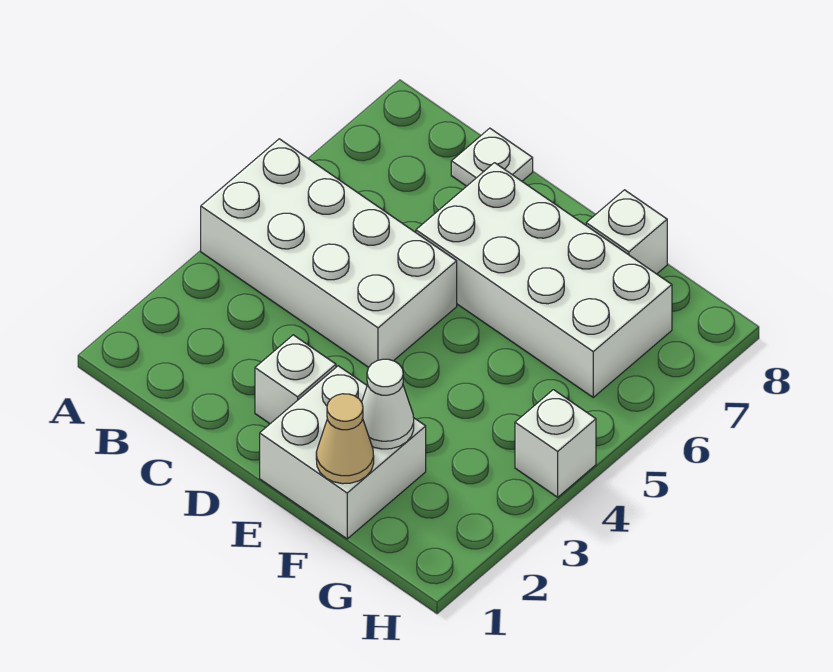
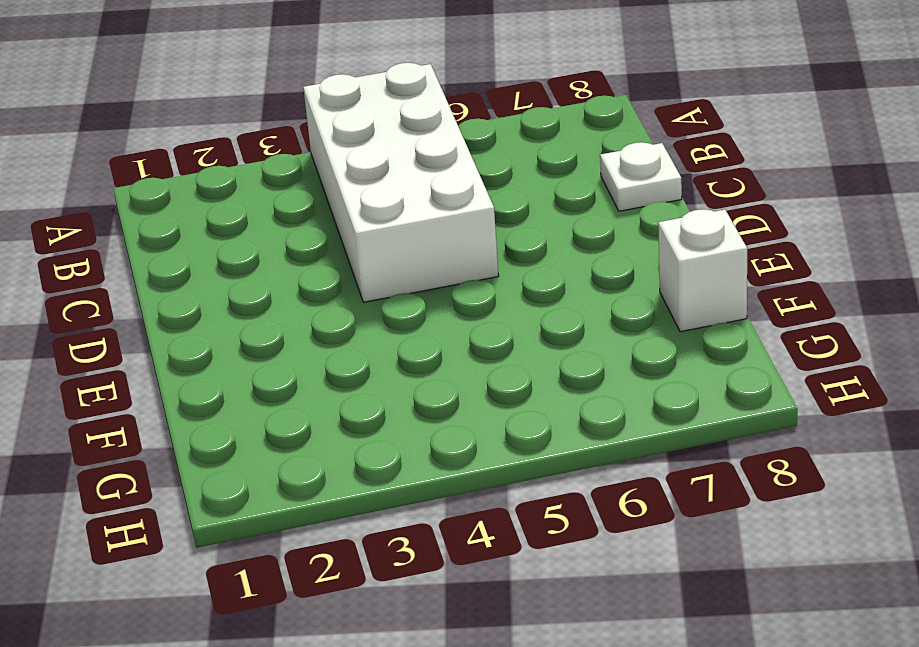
none -> white 1x1 brick [255,335,336,424]
none -> white 2x4 brick [416,163,672,397]

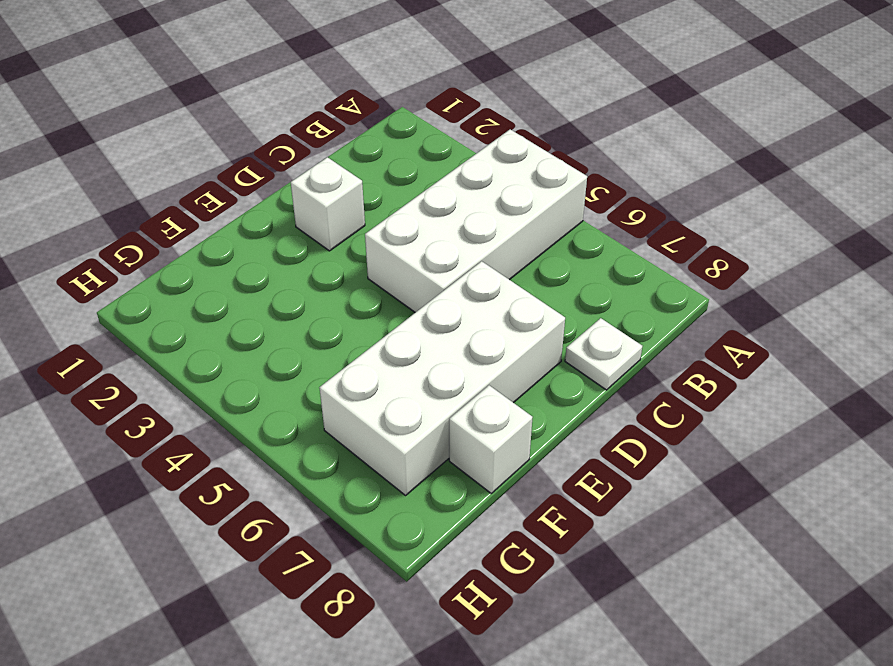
none -> white 2x2 brick [260,366,426,539]
none -> white 1x1 brick [515,390,596,497]

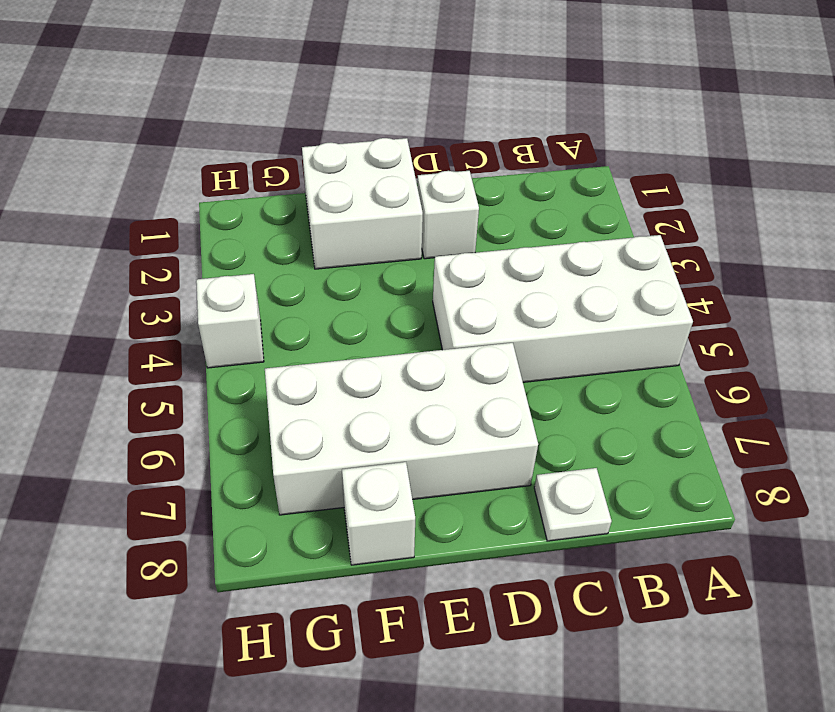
none -> tan 1x1 cone [316,394,374,484]
none -> white 1x1 cone [362,359,414,449]

